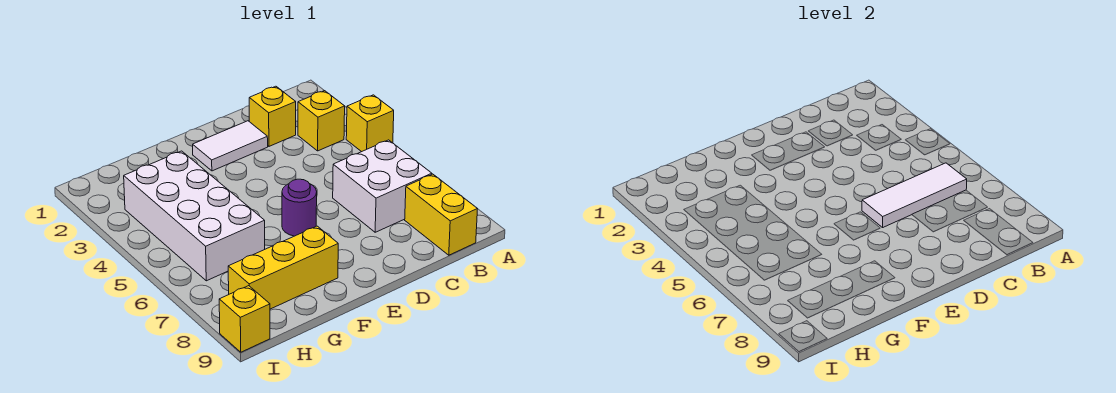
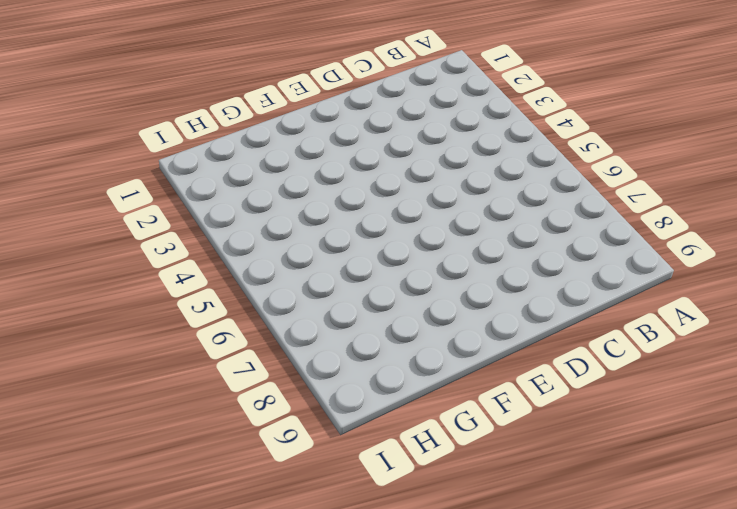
none -> yellow 1x1 brick [346,95,394,152]
none -> yellow 1x1 brick [298,91,345,151]

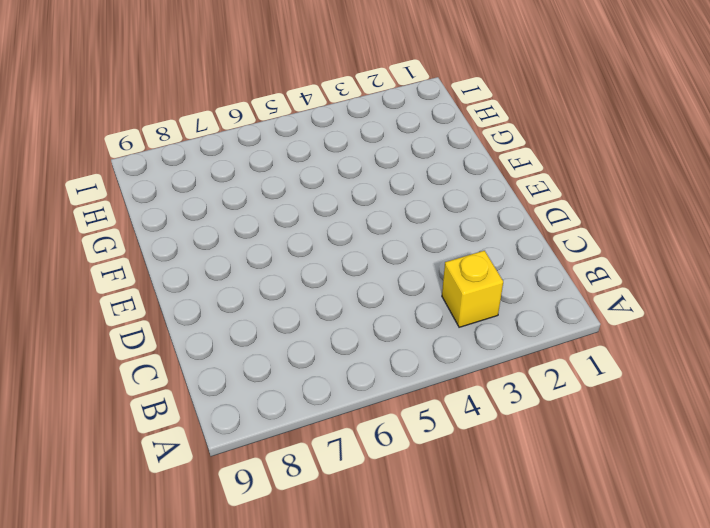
none -> yellow 1x1 brick [346,95,394,152]
none -> white 2x2 brick [333,140,432,232]

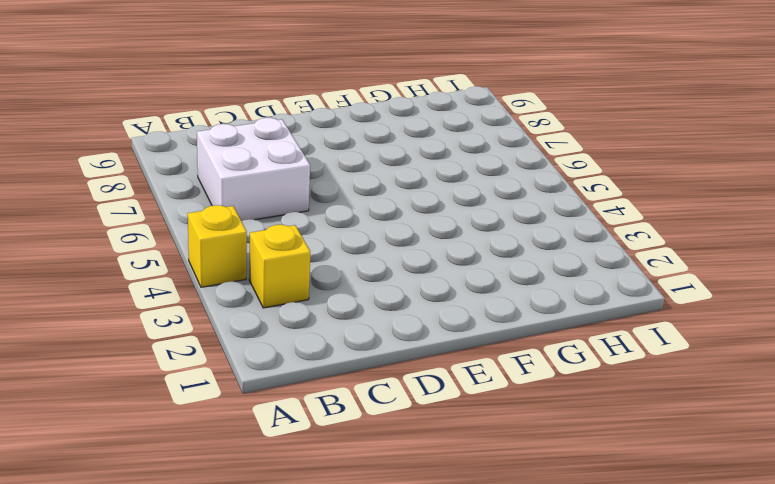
none -> yellow 1x2 brick [405,174,477,255]
none -> yellow 1x1 brick [249,86,296,146]

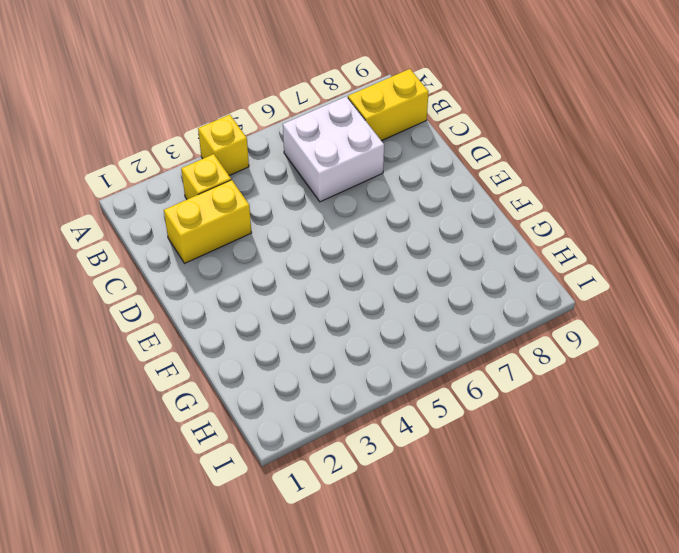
yellow 1x2 brick [164,180,252,263] -> yellow 1x1 brick [249,86,296,146]
none -> white 1x2 tile [193,121,268,171]
none -> purple 1x1 round brick [282,179,317,236]

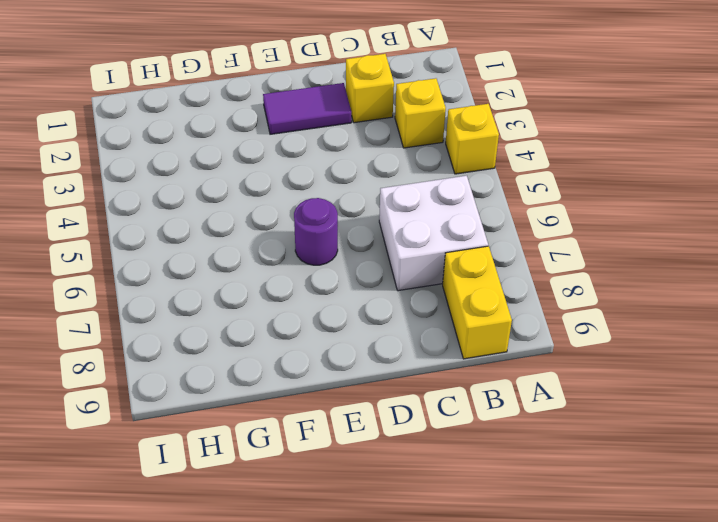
purple 1x2 tile [263,83,351,134] -> white 1x2 tile [193,121,268,171]
none -> yellow 1x3 brick [228,226,338,309]
none -> white 2x4 brick [124,151,265,281]

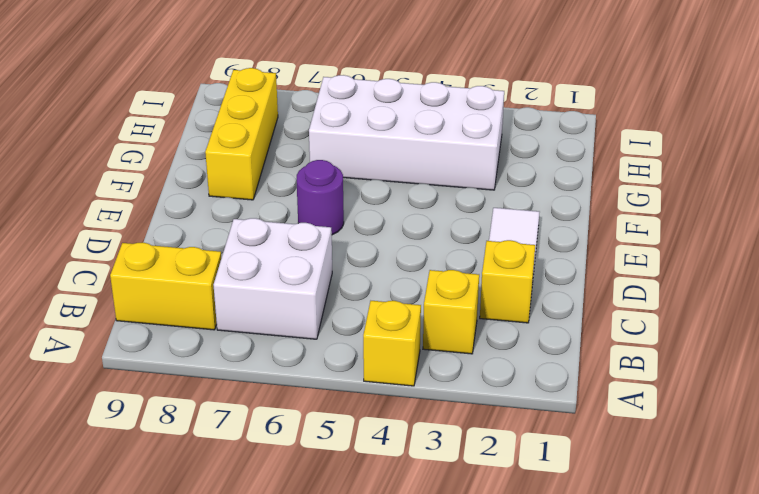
none -> yellow 1x1 brick [219,286,270,352]
none -> white 1x3 tile [862,163,967,227]

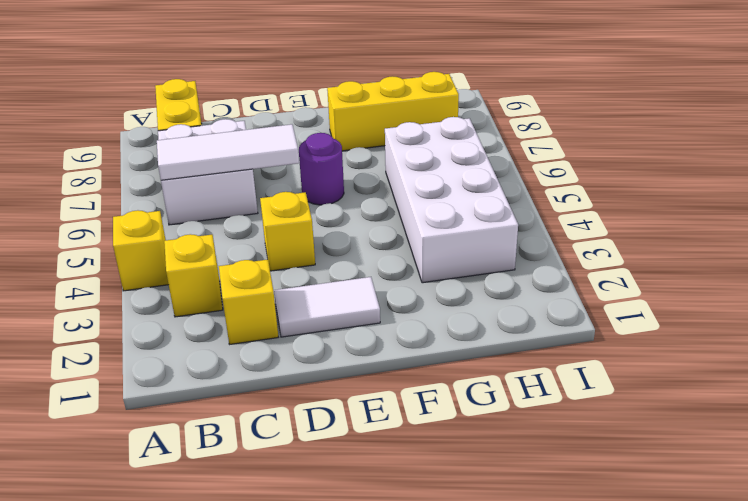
yellow 1x1 brick [260,192,315,271] -> yellow 1x1 brick moved to [219,286,270,352]

